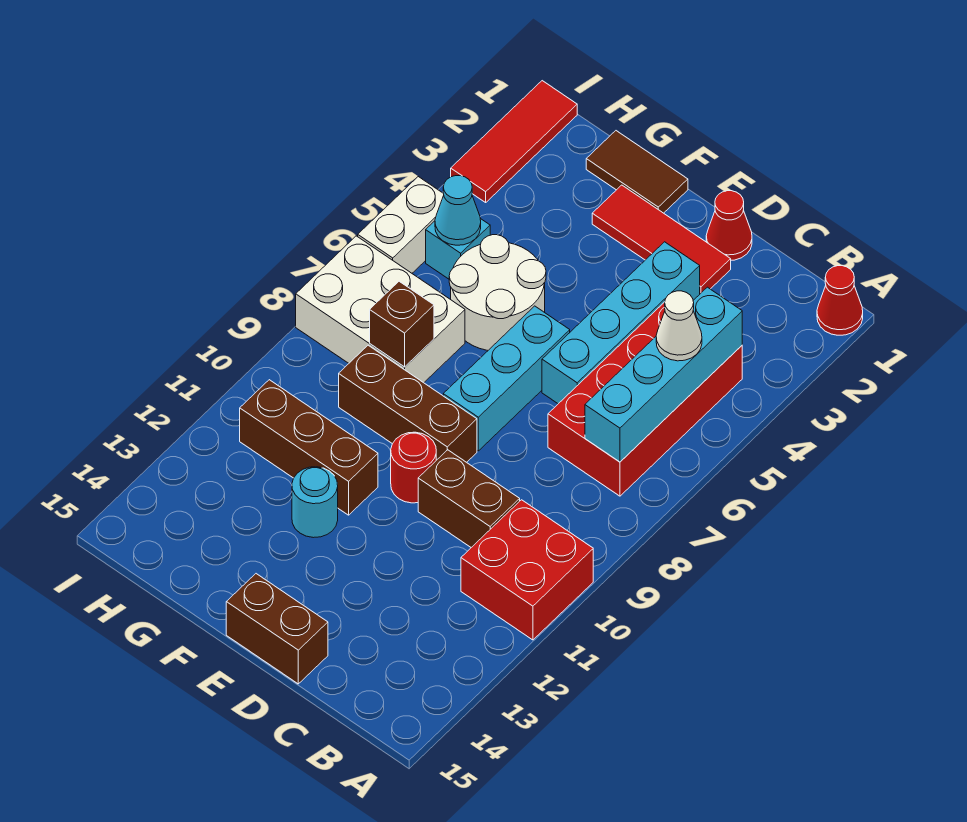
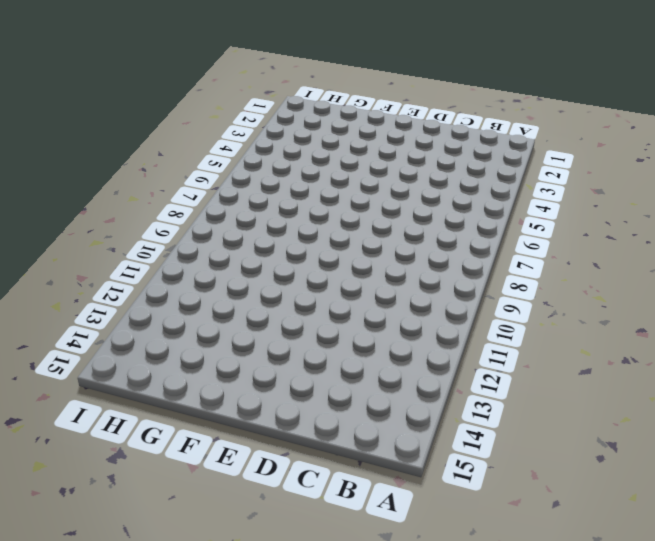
none -> red 1x1 cone [817,266,863,335]
none -> red 2x2 brick [461,500,593,640]
none -> red 2x4 brick [548,302,742,496]

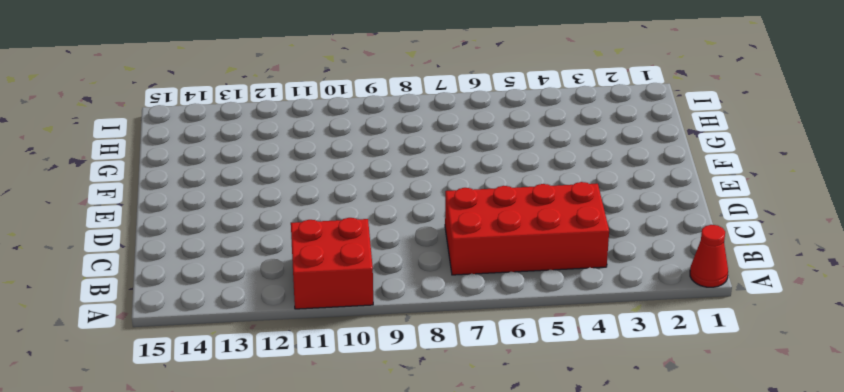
none -> brown 1x2 brick [418,450,520,547]
none -> red 1x1 cone [706,191,752,260]
none -> red 1x3 tile [592,185,731,294]

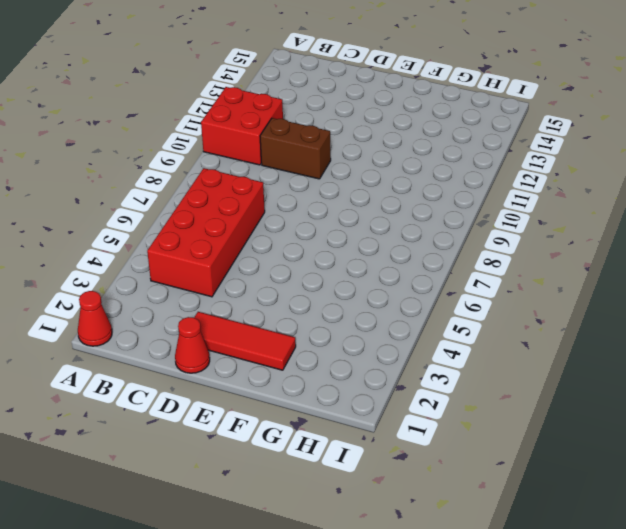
none -> cyan 1x4 brick [542,242,700,404]
none -> brown 1x2 brick [226,574,328,684]
none -> cyan 1x3 brick [443,306,570,451]

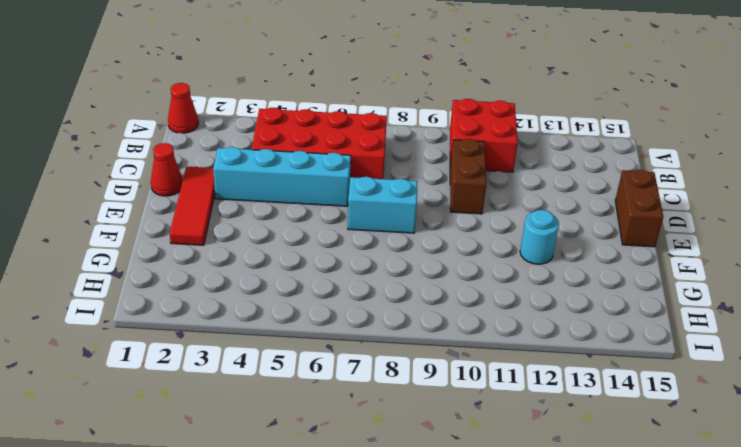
cyan 1x2 brick [348,177,418,233] -> cyan 1x3 brick [443,306,570,451]
none -> brown 1x3 brick [339,345,477,462]
none -> red 1x1 round brick [391,432,436,503]
none -> brown 1x2 tile [586,131,688,213]

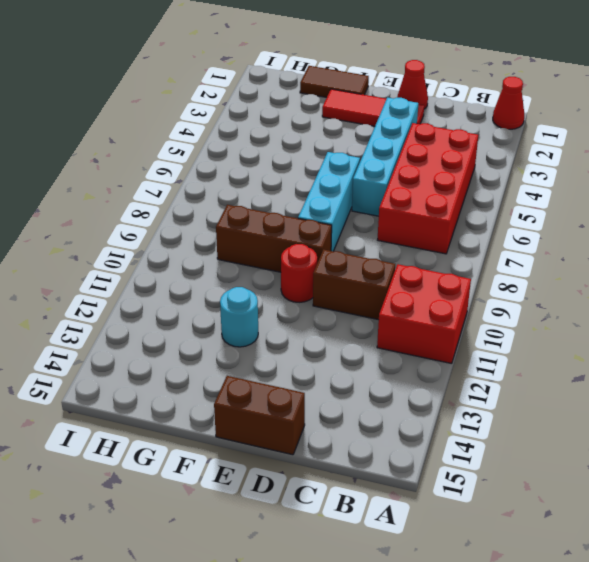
none -> white 2x2 round brick [449,235,546,350]
none -> brown 1x3 brick [240,380,378,515]
none -> white 2x3 brick [296,236,465,383]

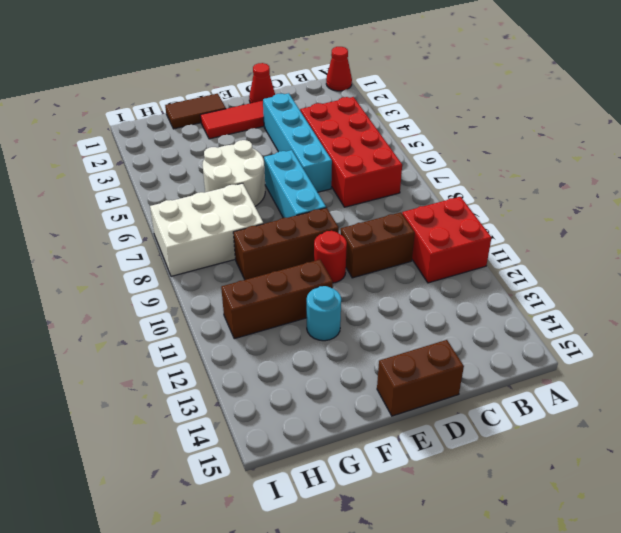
none -> cyan 1x1 brick [426,219,490,279]
none -> red 1x3 tile [451,81,577,202]
none -> white 1x2 brick [358,177,444,273]

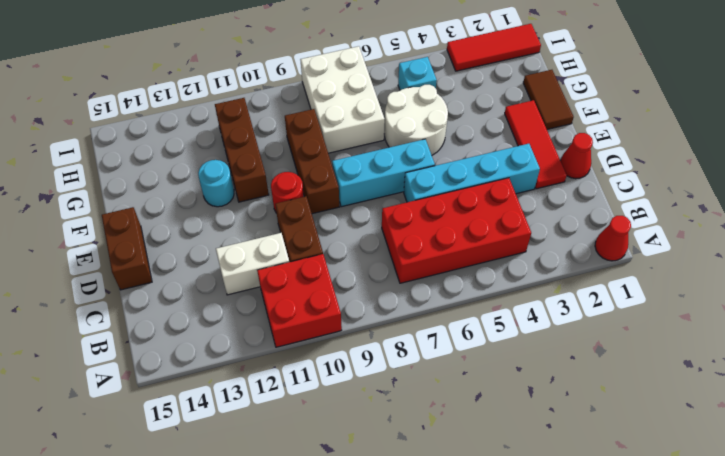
white 1x2 brick [216,233,289,295] -> white 1x2 brick moved to [358,177,444,273]
none -> cyan 1x4 brick [585,287,742,462]
none -> brown 1x1 brick [370,281,434,367]
none -> cyan 1x1 cone [435,176,481,245]

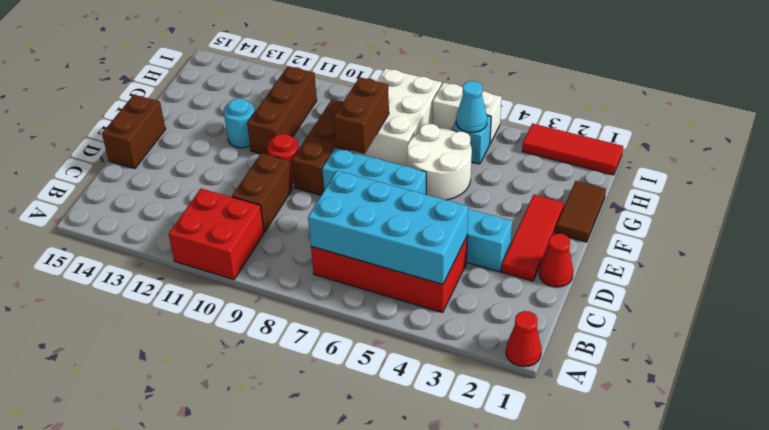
cyan 2x4 brick [308,171,468,284] -> cyan 1x4 brick [585,287,742,462]
brown 1x2 brick [334,77,389,154] -> brown 1x1 brick [370,281,434,367]
none -> white 1x1 cone [656,291,702,361]

